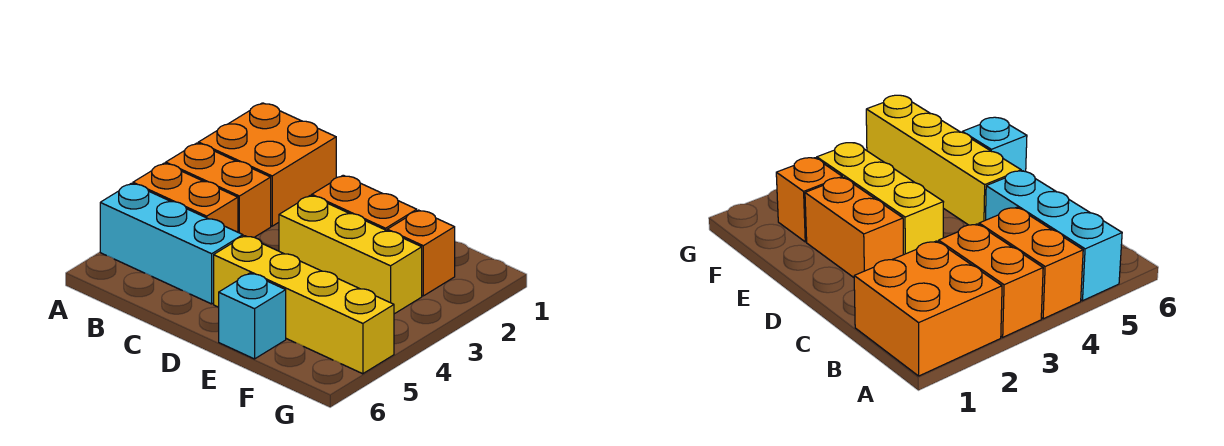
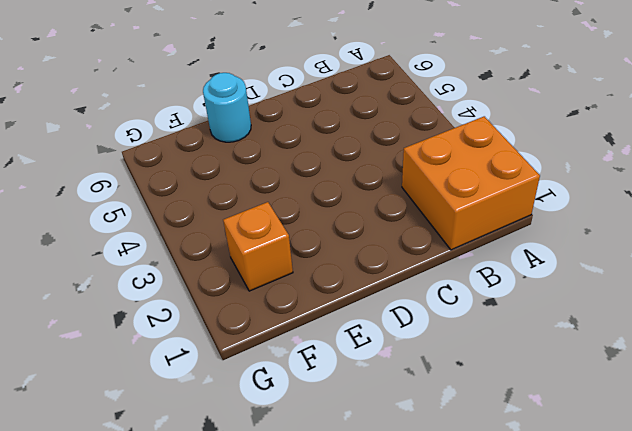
cyan 1x1 round brick [203,73,251,142] -> cyan 1x1 brick [219,273,286,359]
none -> orange 1x2 brick [166,143,271,237]
none -> orange 1x2 brick [133,163,238,232]

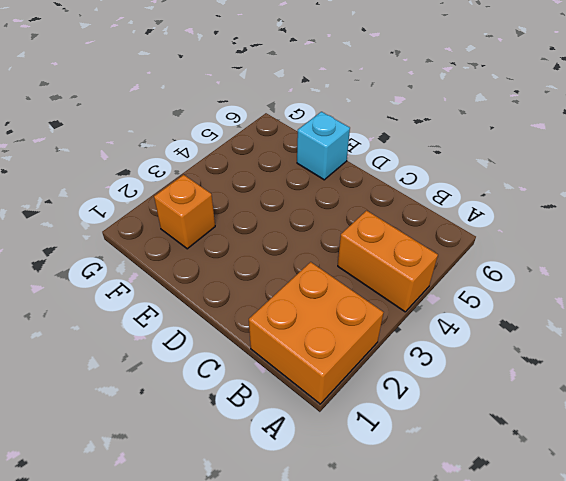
none -> orange 1x2 brick [166,143,271,237]
none -> cyan 1x3 brick [100,183,243,304]

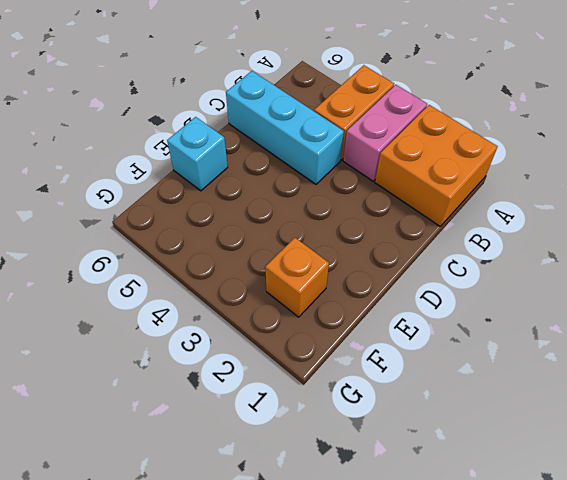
pink 1x2 brick [343,85,427,181] -> orange 1x2 brick [166,143,271,237]
cyan 1x3 brick [226,71,344,184] -> cyan 1x3 brick turned to [100,183,243,304]
none -> orange 1x2 brick [312,175,417,231]
none -> yellow 1x3 brick [279,195,422,314]

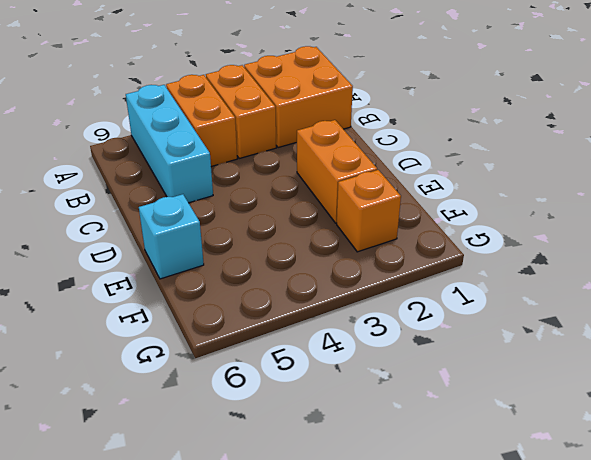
none -> yellow 1x3 brick [279,195,422,314]
none -> yellow 1x4 brick [214,236,394,374]

